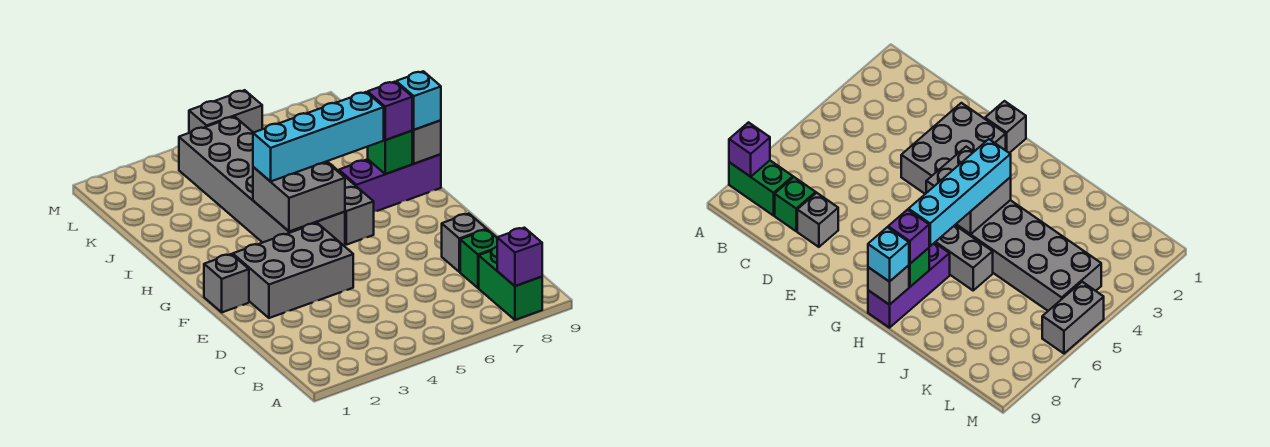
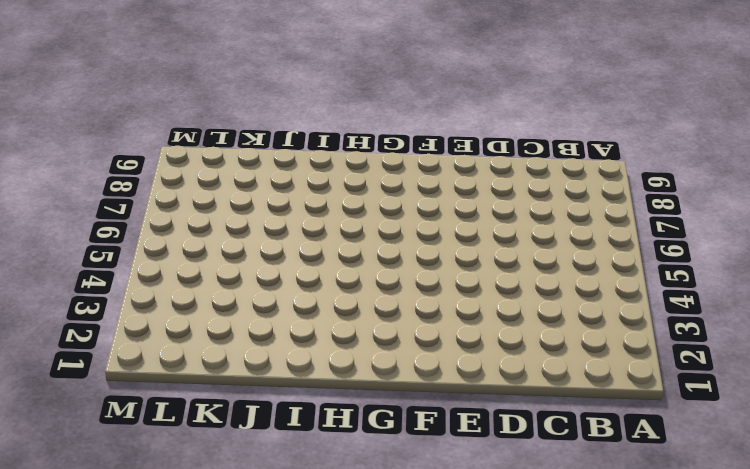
none -> green 1x2 brick [479,247,542,320]
none -> green 1x1 brick [460,230,497,288]
none -> grey 1x1 brick [442,214,487,272]

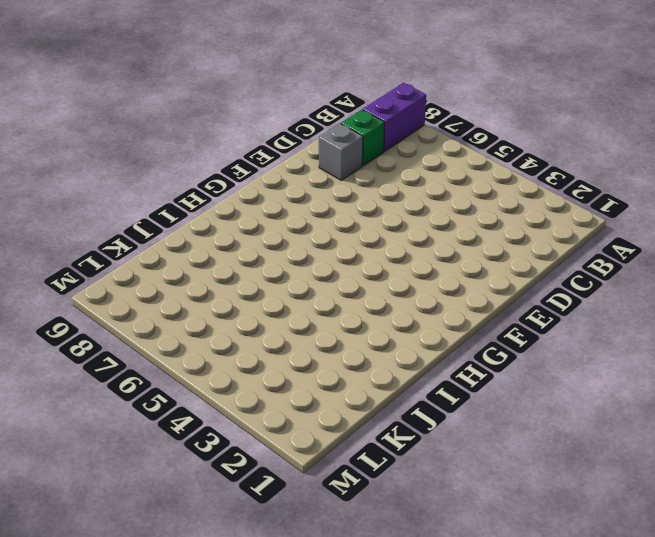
purple 1x2 brick [363,83,426,152] -> green 1x2 brick [479,247,542,320]
none -> grey 2x3 brick [233,223,353,318]
none -> grey 1x1 brick [204,254,249,312]
none -> grey 2x6 brick [179,117,345,246]

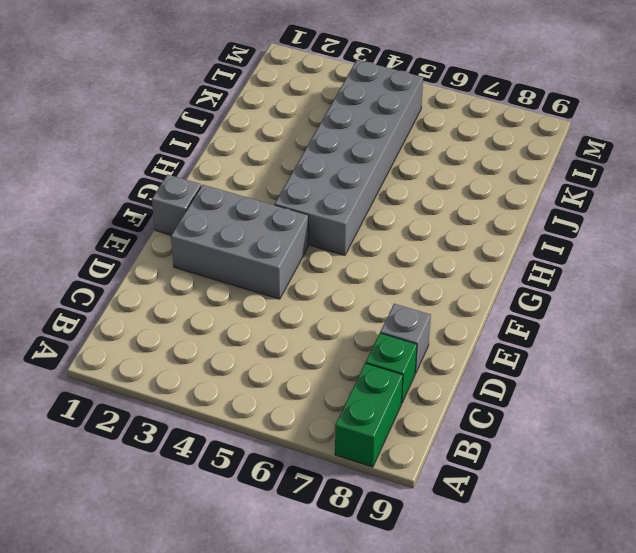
none -> grey 1x3 brick [327,161,374,245]
none -> purple 1x3 brick [339,154,441,211]
none -> grey 1x2 brick [189,90,262,133]

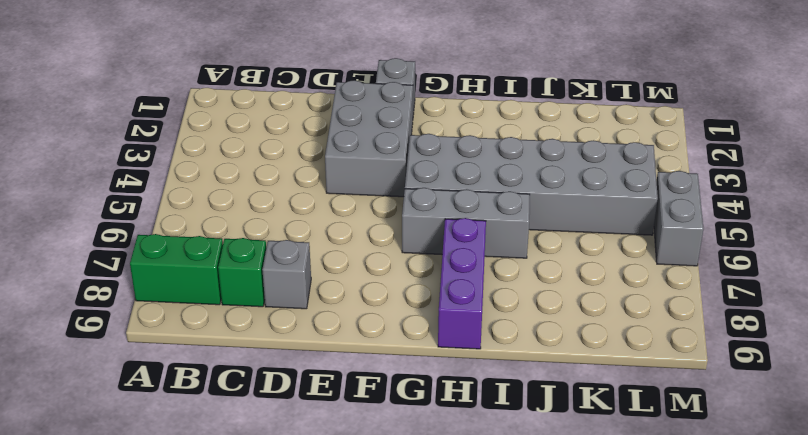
none -> purple 1x1 brick [497,228,542,286]
none -> grey 2x2 brick [253,162,345,232]
none -> green 1x1 brick [368,131,412,174]

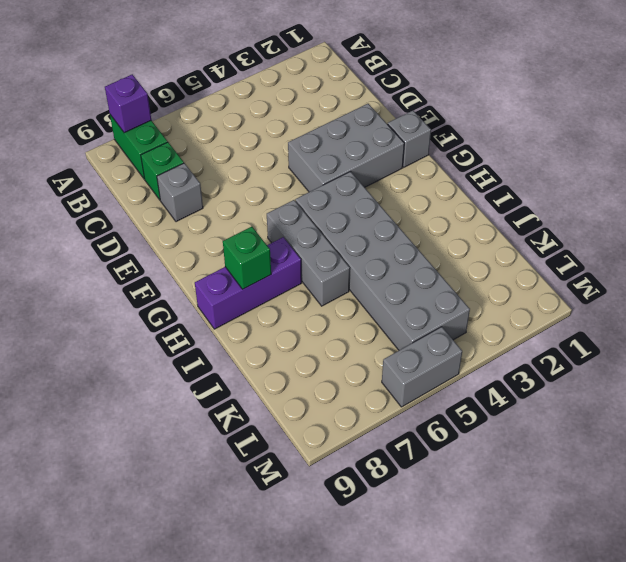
none -> grey 2x2 brick [253,162,345,232]
none -> grey 1x1 brick [412,120,441,164]
none -> cyan 1x4 brick [253,92,384,182]

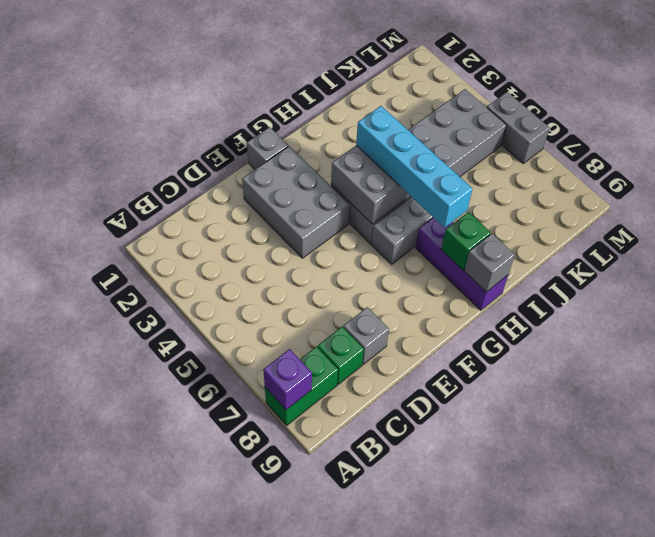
none -> purple 1x1 brick [368,82,412,140]
none -> cyan 1x1 brick [396,71,441,130]

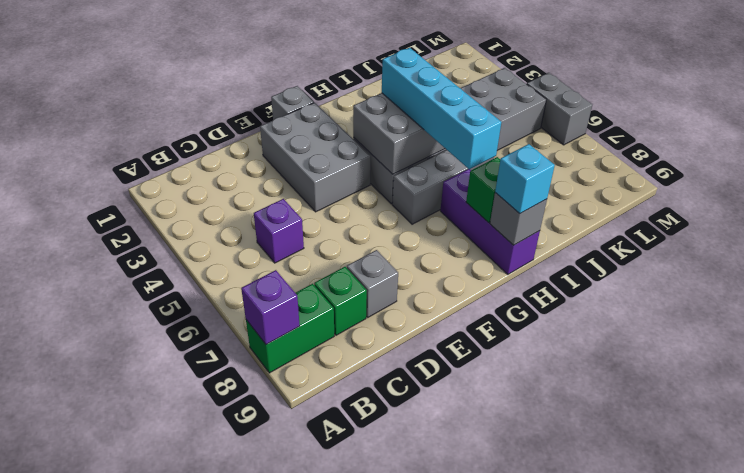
purple 1x1 brick [254,199,304,263] -> purple 1x1 brick moved to [368,82,412,140]

